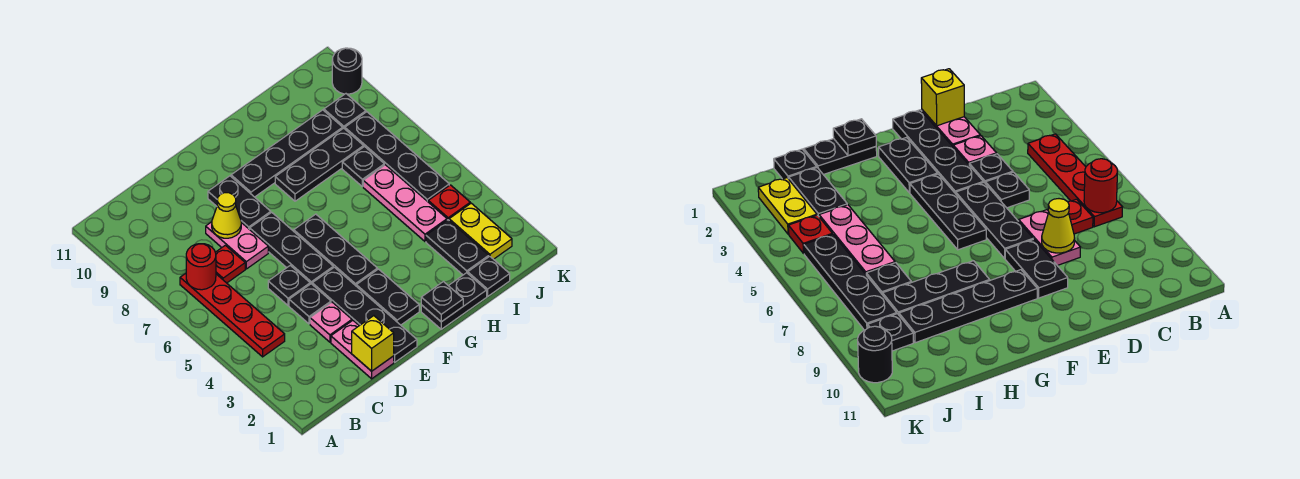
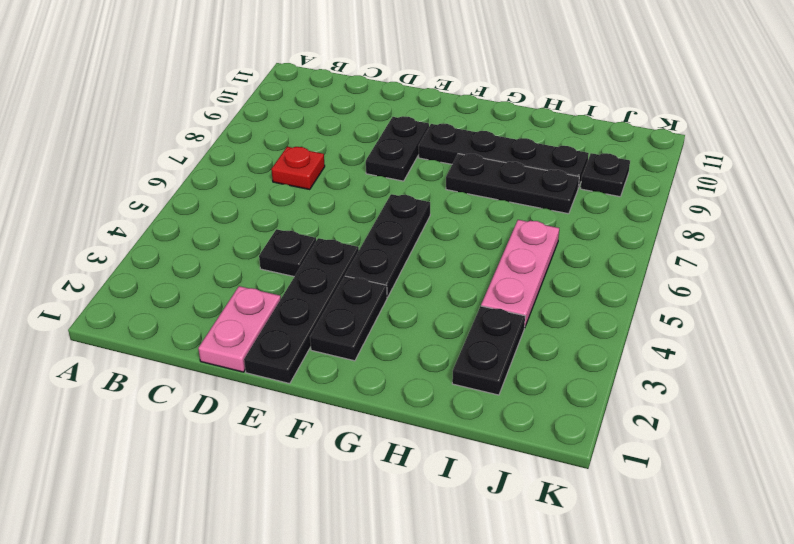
none -> red 1x4 plate [180,273,285,357]
none -> pink 1x1 plate [310,302,352,342]
none -> black 1x1 plate [268,265,310,306]

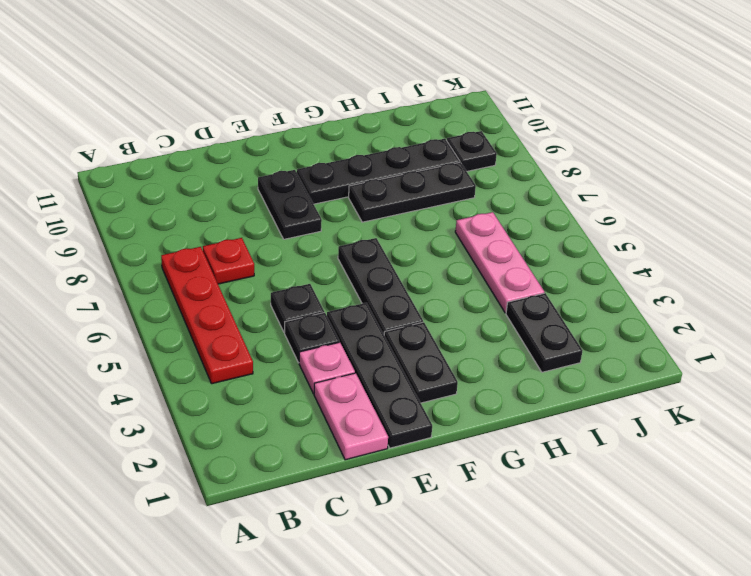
none -> pink 1x2 plate [206,222,268,269]
none -> black 1x3 plate [250,212,333,284]
none -> black 1x2 plate [421,273,487,329]

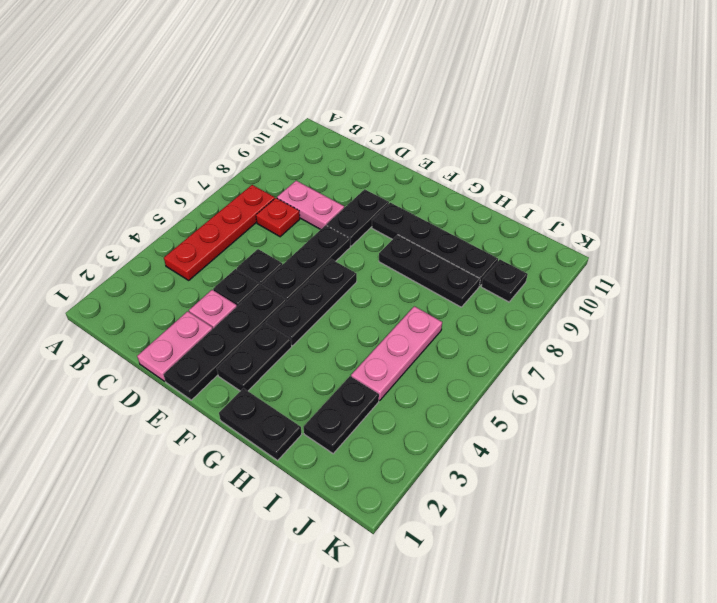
pink 1x2 plate [277,181,344,229] -> pink 1x2 plate turned to [206,222,268,269]
none -> black 1x1 plate [468,256,510,296]
none -> black 1x1 plate [342,147,384,187]
none -> yellow 1x2 plate [449,203,512,259]

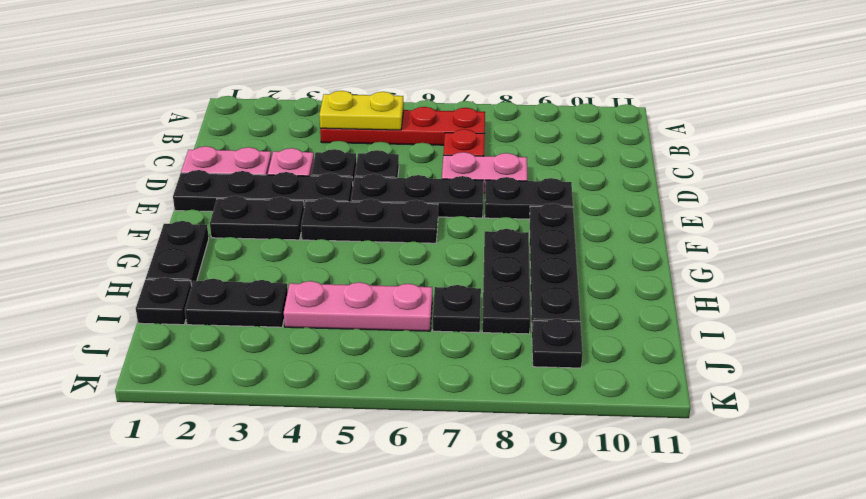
yellow 1x2 plate [319,91,404,130] -> yellow 1x2 plate moved to [449,203,512,259]
none -> red 1x1 plate [428,185,470,220]
none -> black 1x4 plate [345,112,449,202]
none -> black 1x1 round brick [332,48,362,94]

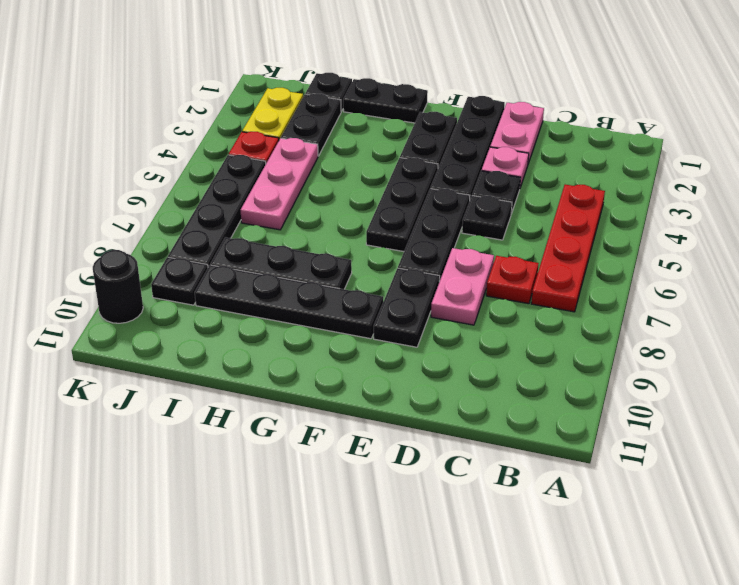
none -> black 1x1 plate [342,147,384,187]
none -> red 1x1 round brick [186,244,216,290]
none -> yellow 1x1 brick [352,316,394,371]

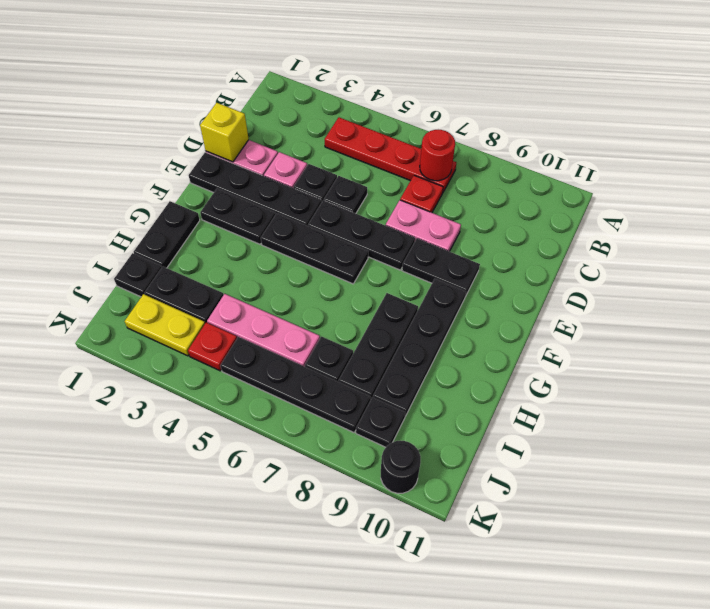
none -> yellow 1x1 cone [212,193,241,238]
none -> black 1x1 plate [421,282,463,322]

